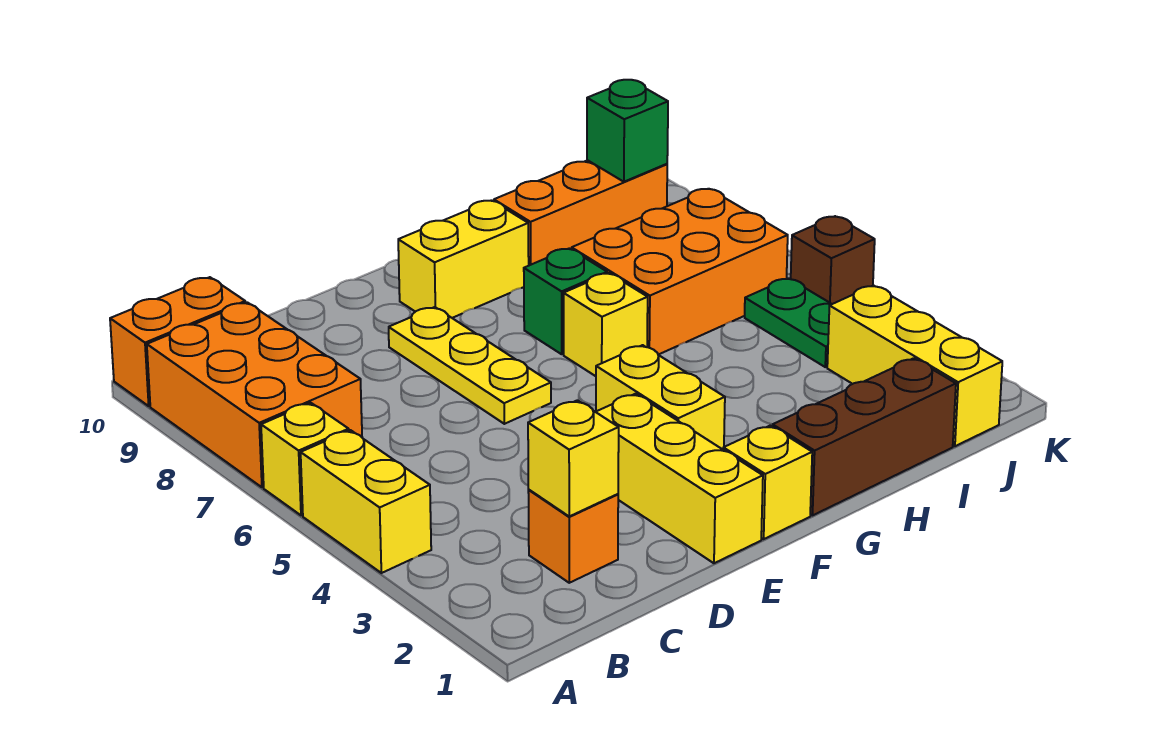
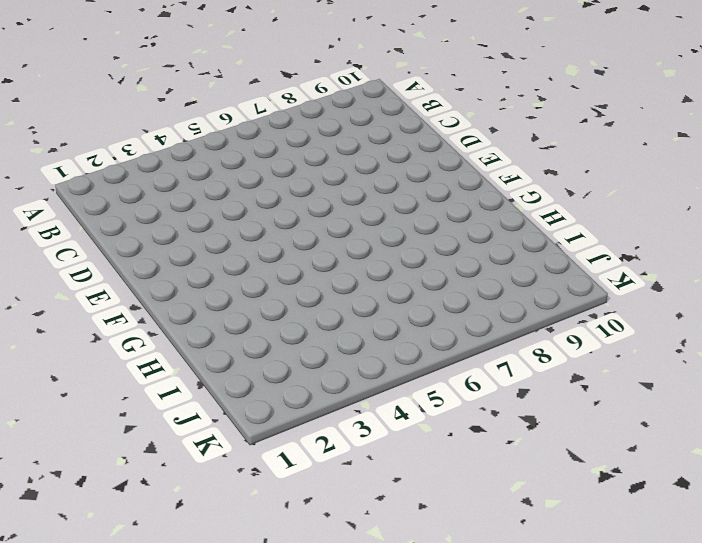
none -> yellow 1x2 brick [301,430,431,573]
none -> yellow 1x1 brick [261,403,349,515]
none -> orange 2x3 brick [147,302,362,487]

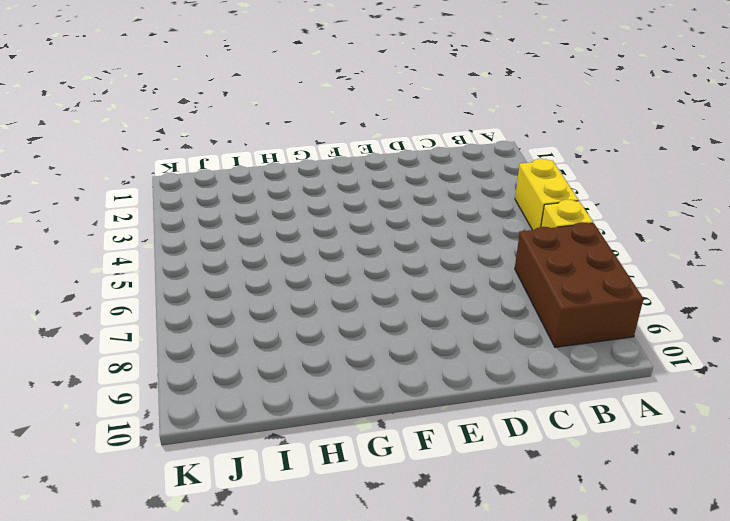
brown 2x3 brick [515,222,643,347] -> orange 2x3 brick [147,302,362,487]
none -> orange 1x2 brick [110,277,245,406]
none -> orange 1x1 brick [528,490,618,583]
none -> yellow 1x3 brick [596,394,763,563]

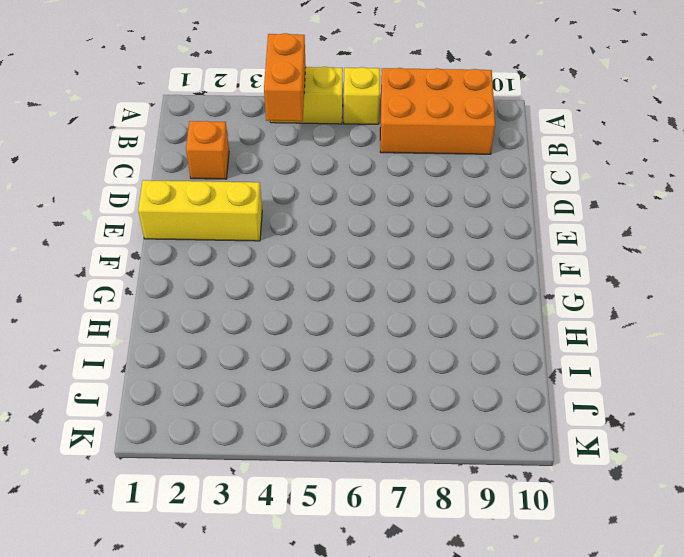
orange 1x2 brick [264,33,306,121] -> orange 1x2 brick moved to [110,277,245,406]
none -> yellow 1x3 plate [389,307,551,424]
none -> yellow 1x1 brick [723,426,812,539]
none -> yellow 1x2 brick [596,345,725,449]

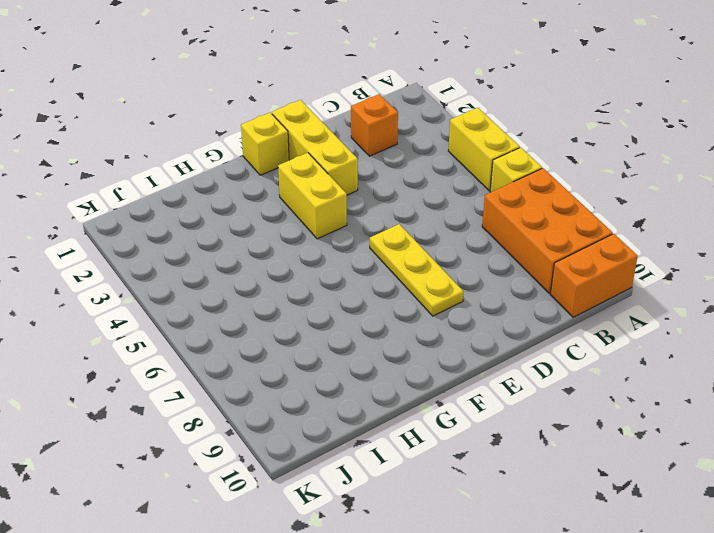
none -> yellow 1x2 brick [398,200,529,318]
none -> brown 1x3 brick [773,358,956,515]
none -> yellow 1x1 brick [564,273,648,376]

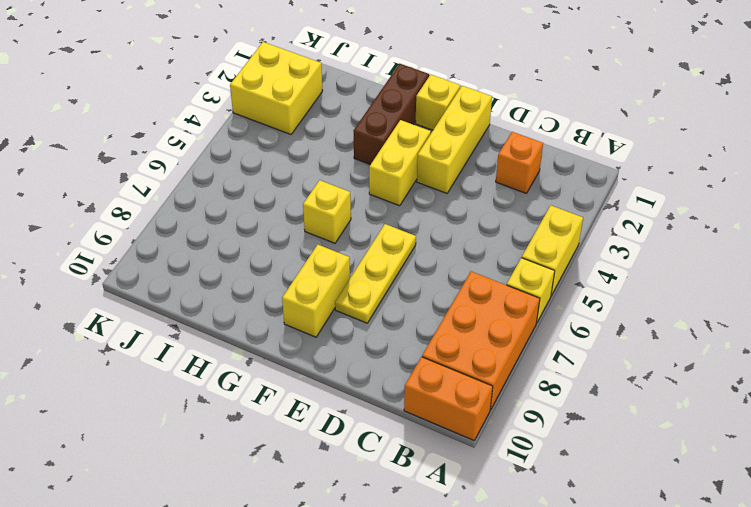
yellow 1x2 brick [282,245,350,337] -> yellow 1x2 brick turned to [398,200,529,318]
brown 1x3 brick [354,64,429,165] -> brown 1x3 brick turned to [773,358,956,515]
yellow 2x2 brick [230,42,323,134] -> yellow 1x3 brick [827,286,1002,446]
none -> green 1x1 brick [524,248,607,354]
none -> orange 2x3 brick [572,189,788,355]
none -> orange 1x3 brick [494,160,667,265]

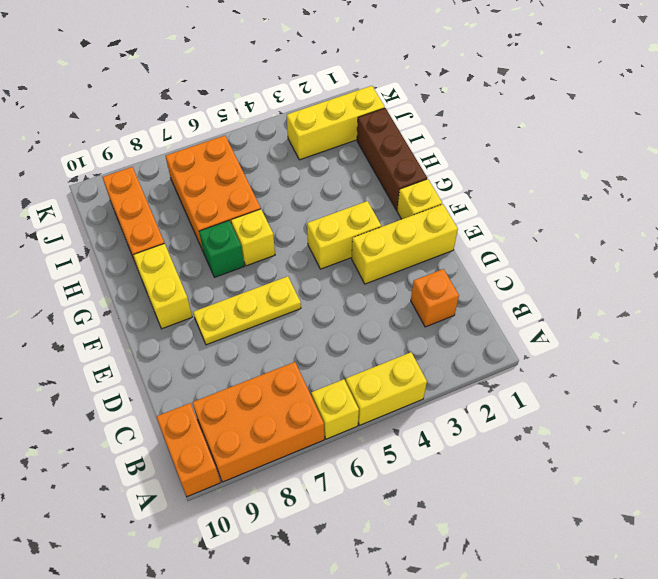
none -> green 1x2 plate [745,278,832,367]
none -> brown 1x1 brick [791,216,875,304]
none -> yellow 1x1 brick [528,400,619,516]

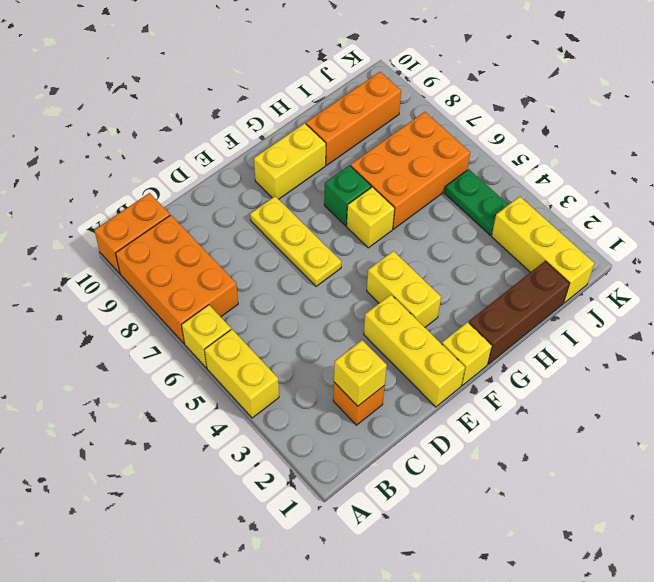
none -> brown 1x1 brick [791,216,875,304]
none -> green 1x1 brick [587,80,668,182]

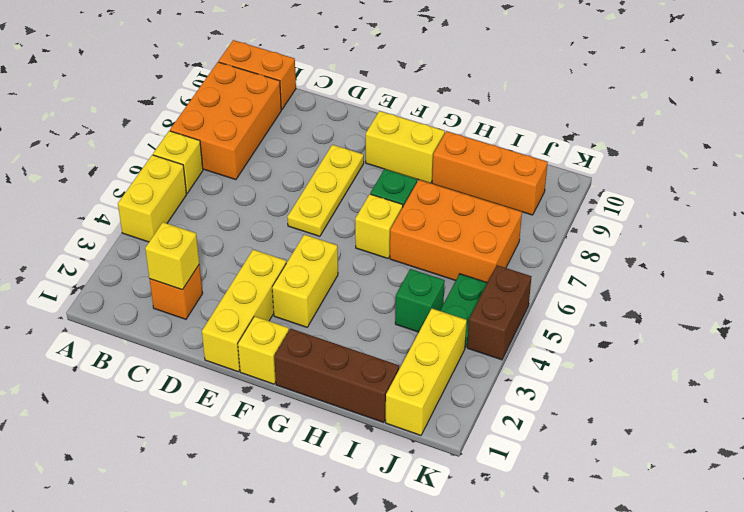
green 1x1 brick [395,269,445,332] -> green 1x1 brick moved to [587,80,668,182]
brown 1x2 brick [467,265,531,360] -> brown 1x1 brick [791,216,875,304]

